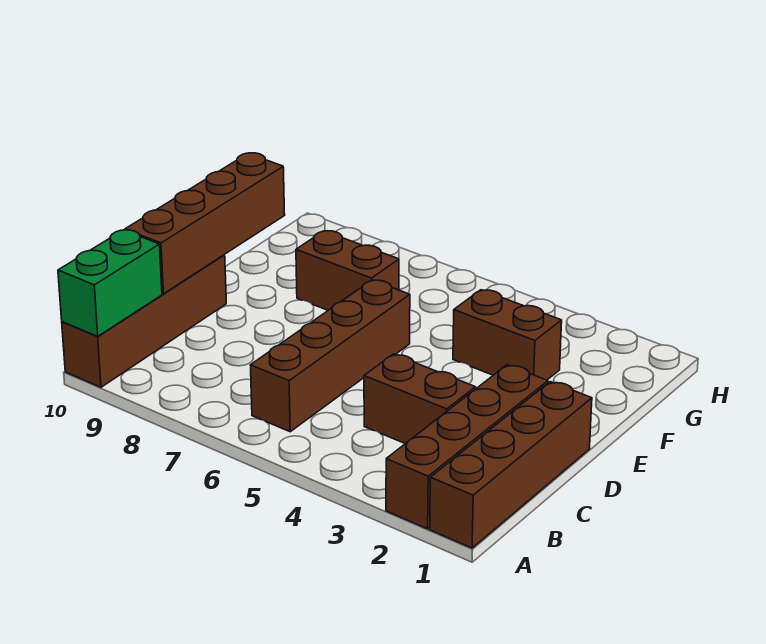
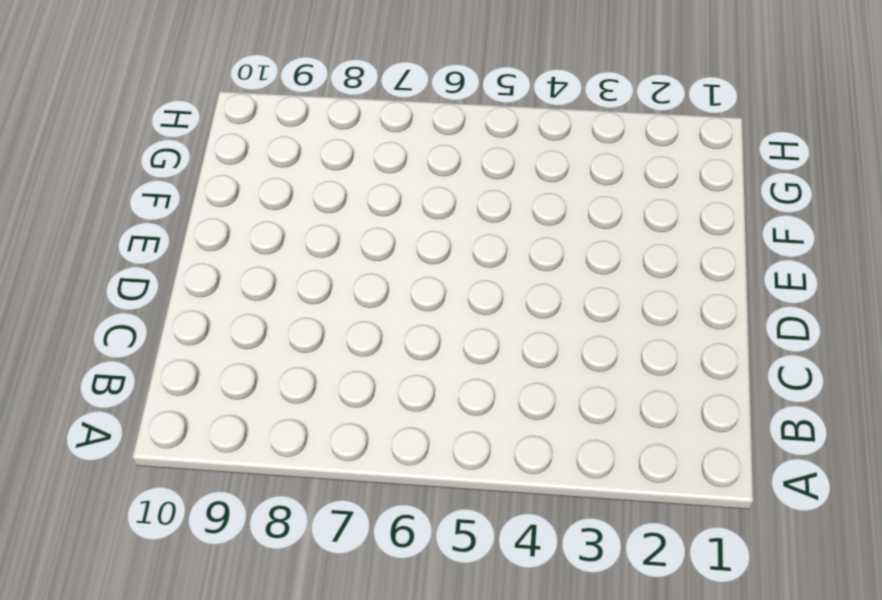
none -> brown 1x4 brick [430,382,592,548]
none -> brown 1x4 brick [386,365,548,529]

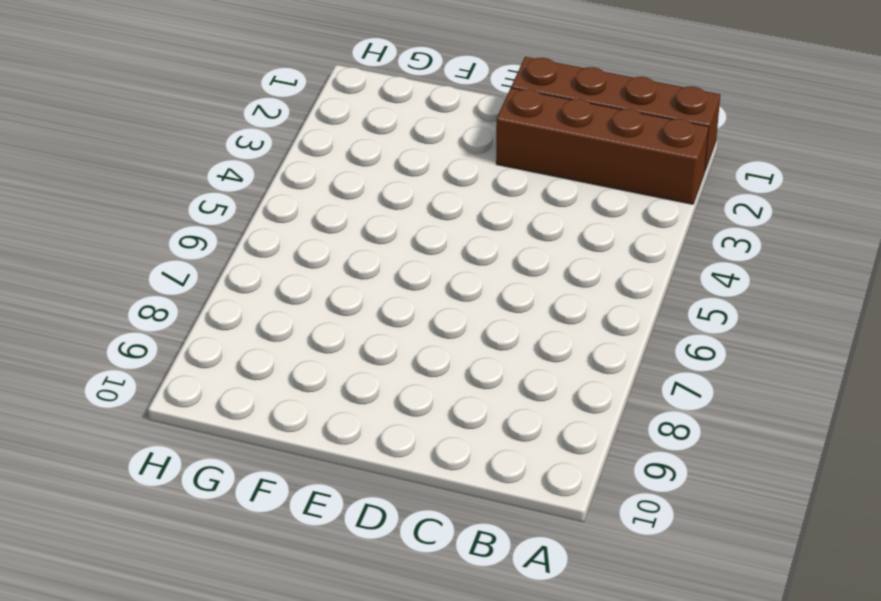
none -> brown 1x4 brick [62,255,226,387]
none -> brown 1x4 brick [251,280,410,432]

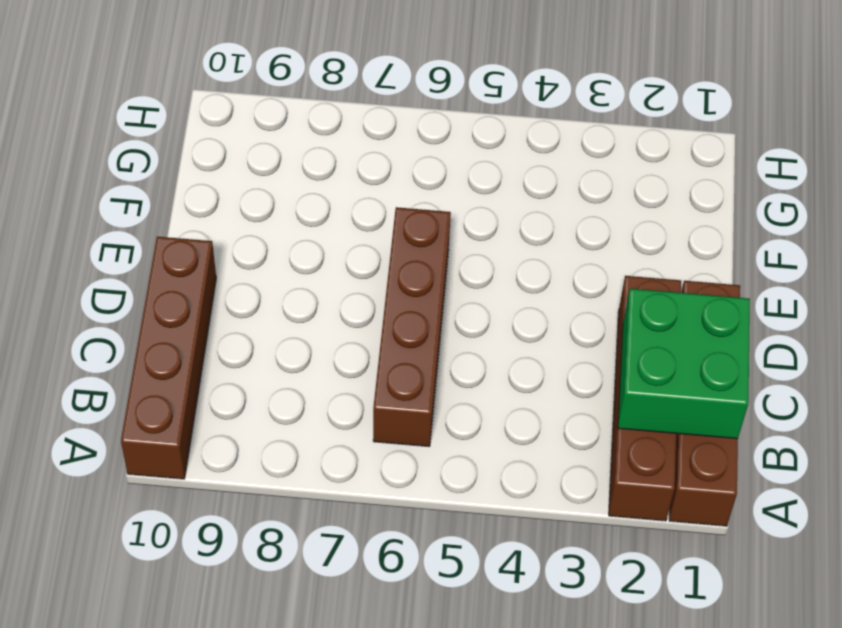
green 2x2 brick [618,289,750,439] -> none
none -> brown 1x2 brick [364,354,476,444]
none -> brown 1x2 brick [453,290,562,380]

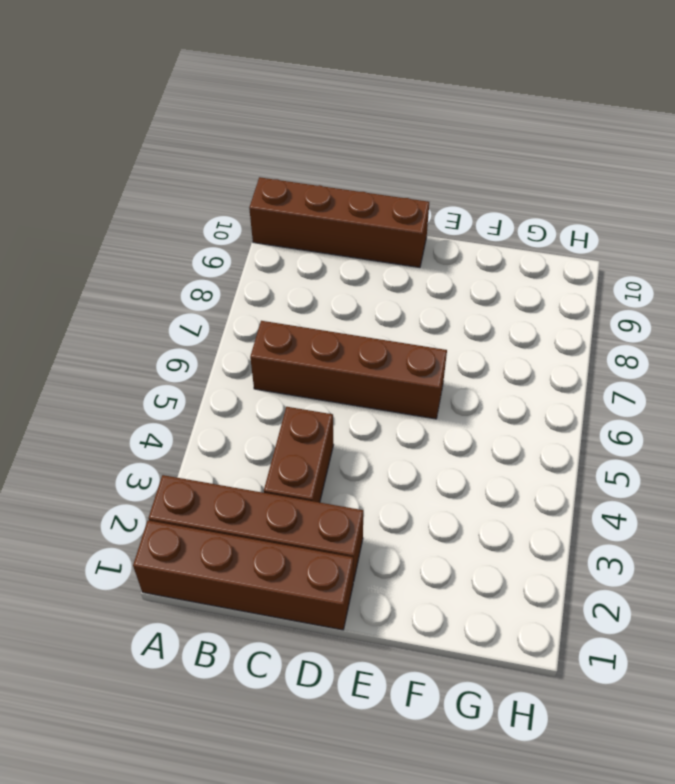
none -> brown 1x2 brick [453,290,562,380]
none -> brown 1x2 brick [296,231,399,310]

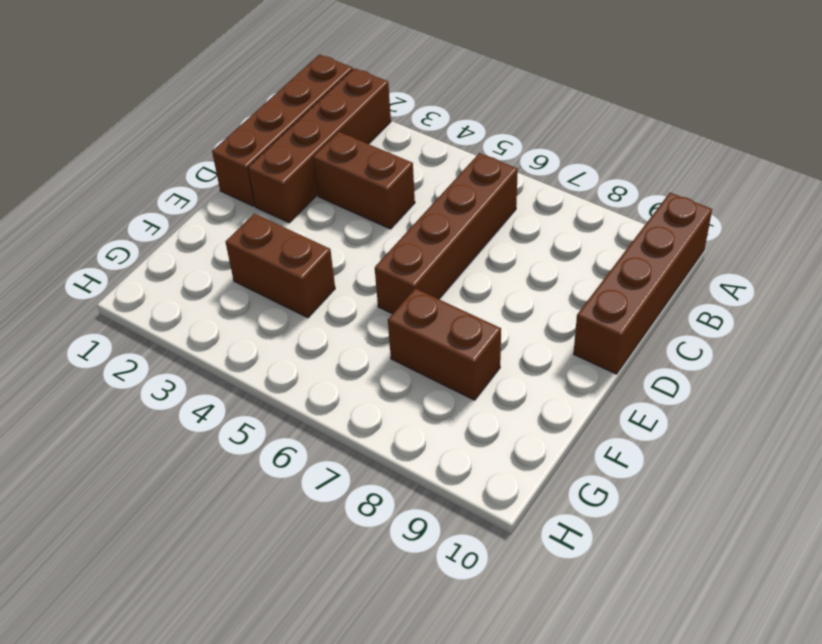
none -> green 1x2 brick [58,230,162,336]
none -> brown 1x4 brick [125,153,285,294]

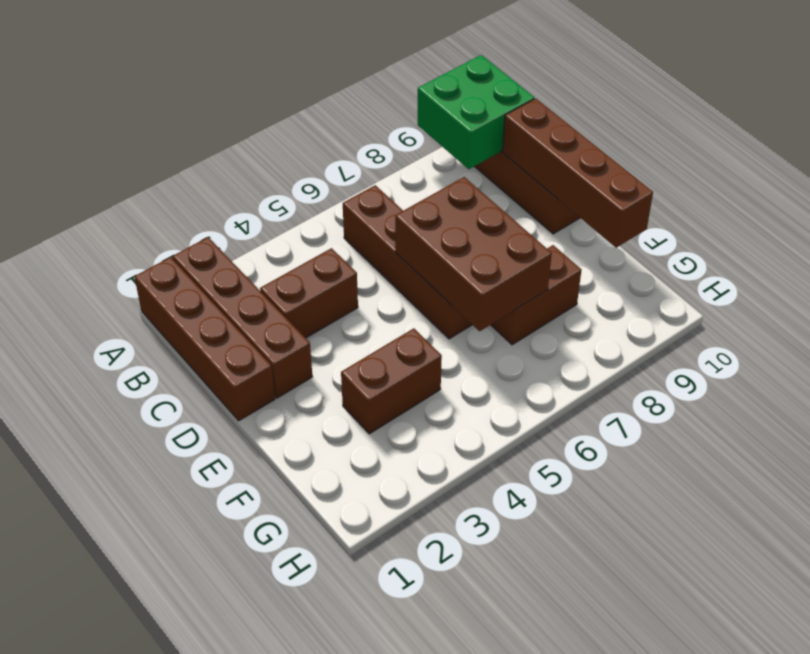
green 2x2 brick [418,55,534,169] -> green 1x2 brick [58,230,162,336]
brown 2x3 brick [395,177,552,331] -> none

